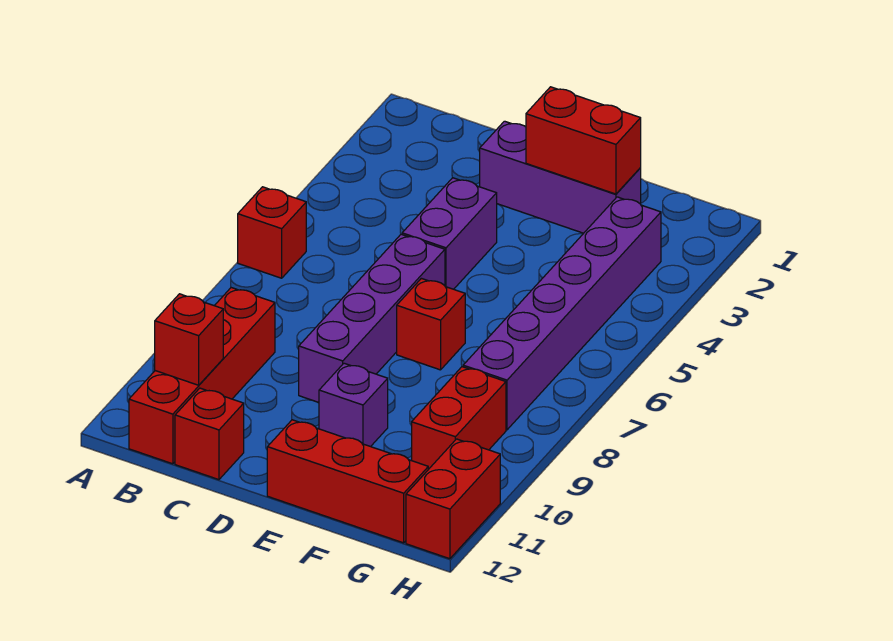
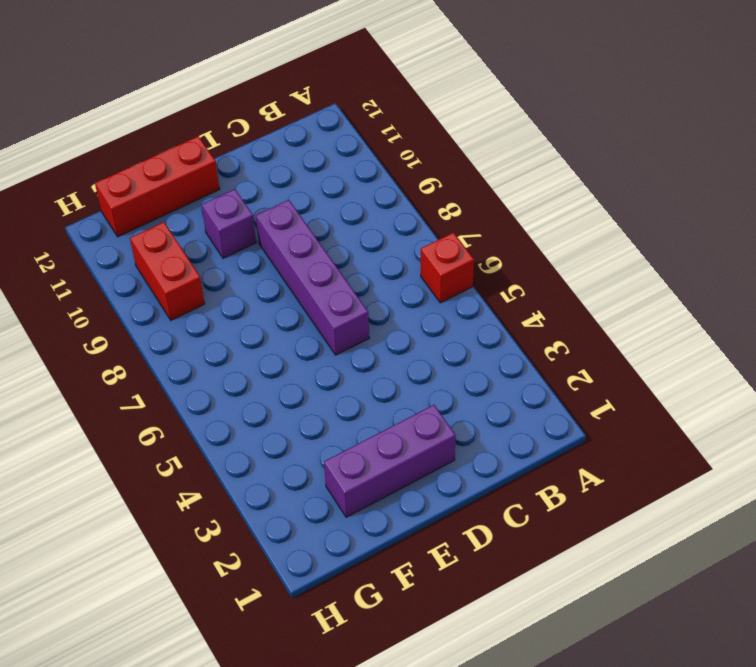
none -> red 1x4 brick [129,288,275,464]
none -> red 1x1 brick [175,388,244,480]
none -> purple 1x2 brick [402,178,497,289]

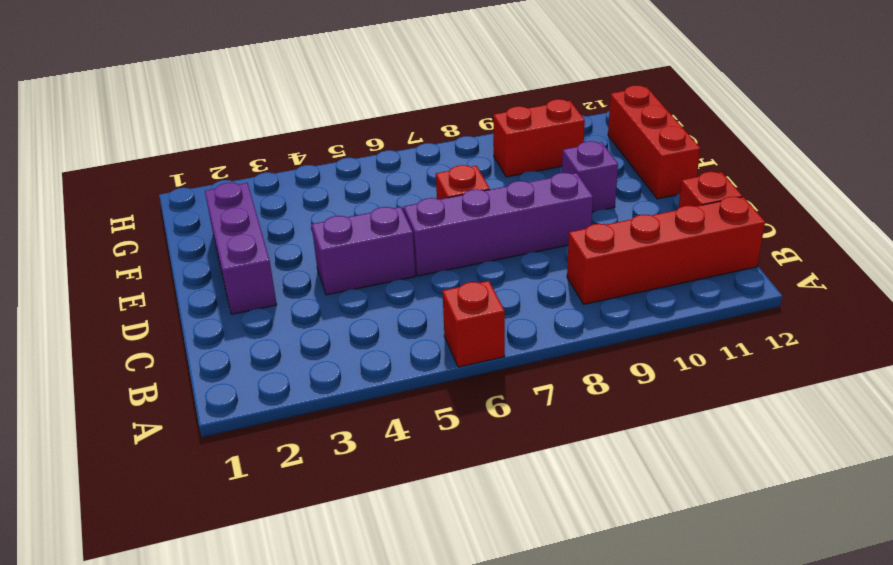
none -> purple 1x6 brick [463,197,661,430]
none -> red 1x2 brick [406,439,500,559]
none -> red 1x1 brick [155,294,223,385]

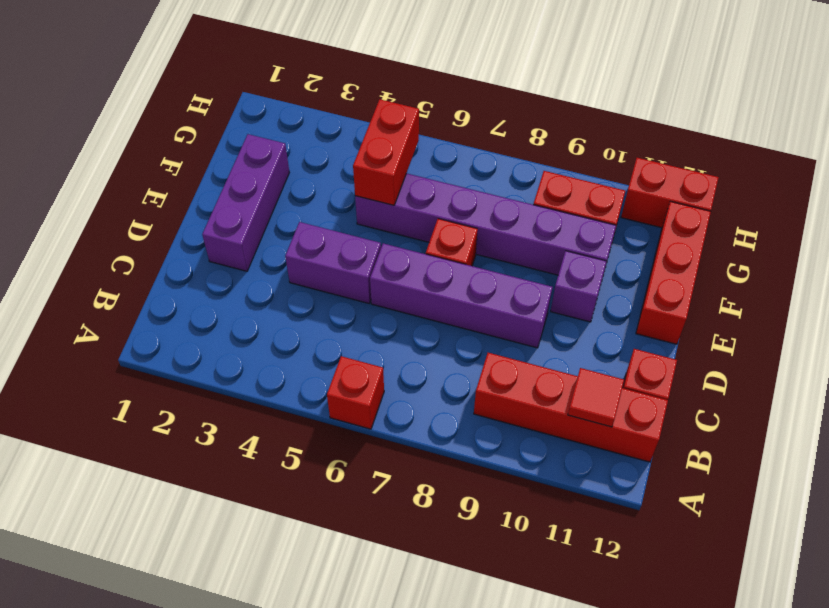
red 1x1 tile [568,368,624,427] -> red 1x1 brick [155,294,223,385]
purple 1x6 brick [355,173,616,275] -> purple 1x6 brick moved to [463,197,661,430]
red 1x2 brick [353,99,419,205] -> red 1x2 brick moved to [526,87,641,194]

